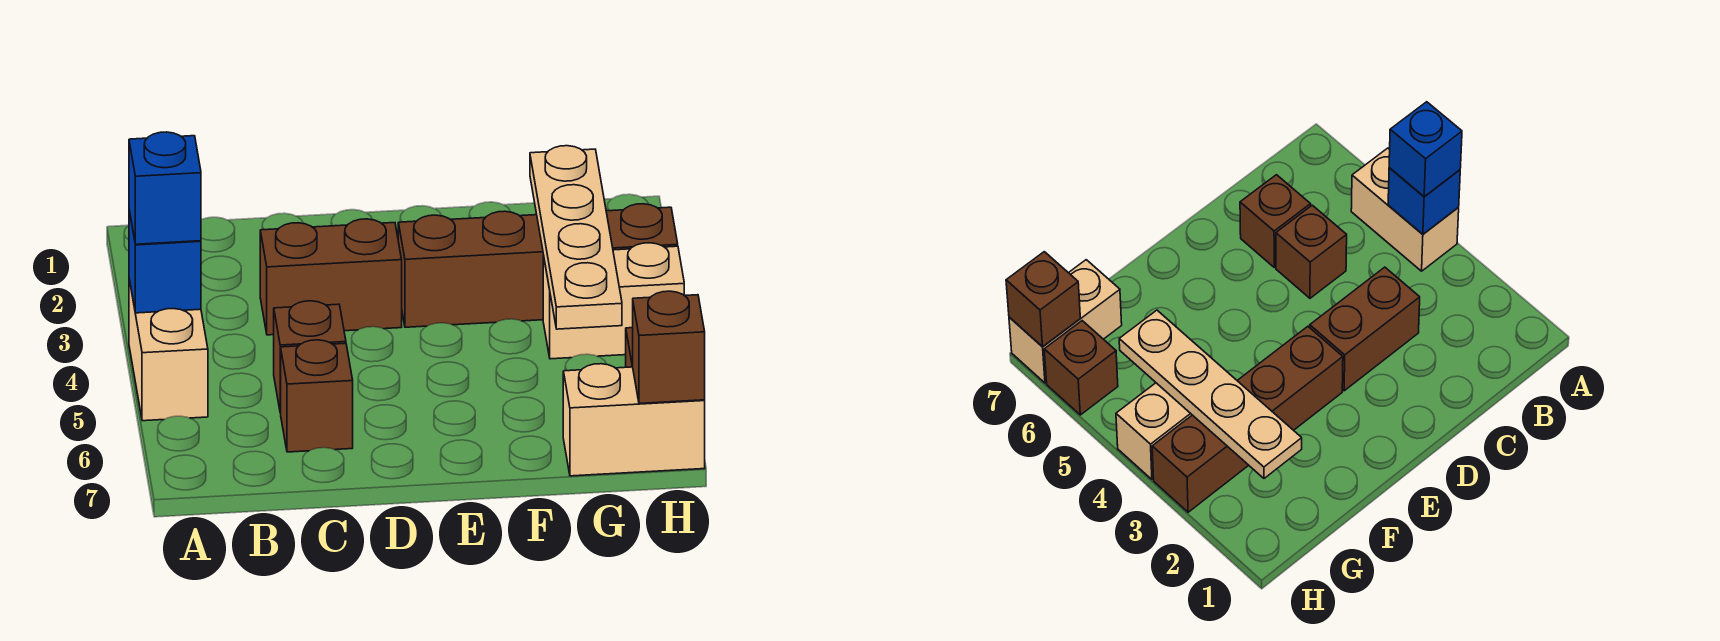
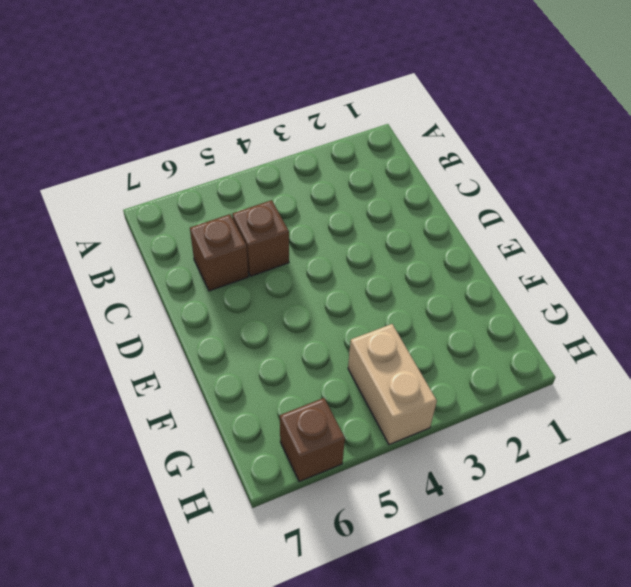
none -> tan 1x2 brick [129,279,208,421]
none -> brown 1x2 brick [260,219,402,335]
none -> brown 1x4 brick [398,204,678,327]

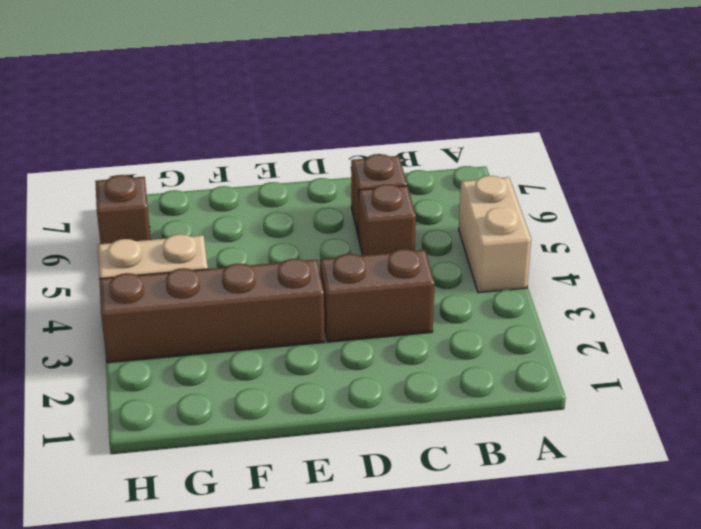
none -> tan 1x2 brick [563,364,705,476]
none -> blue 1x1 brick [129,210,201,313]
none -> tan 1x4 plate [530,146,622,329]

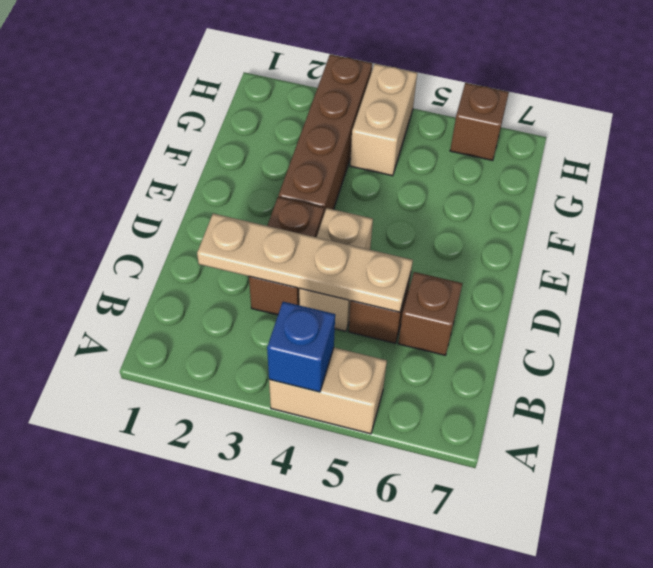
tan 1x4 plate [197,214,413,312] -> tan 1x4 plate moved to [530,146,622,329]
tan 1x2 brick [299,208,373,331] -> tan 1x2 brick moved to [563,364,705,476]
none -> brown 1x1 brick [633,291,705,403]
none -> blue 1x1 brick [129,132,201,244]

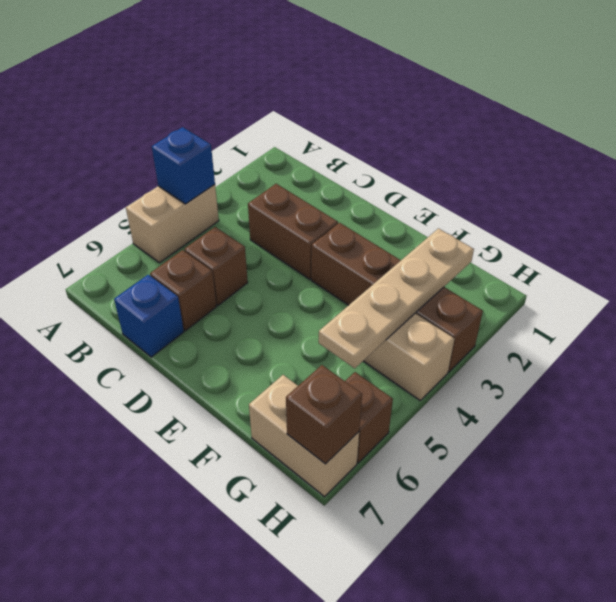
blue 1x1 brick [114,275,184,357] -> blue 1x1 brick moved to [129,132,201,244]

